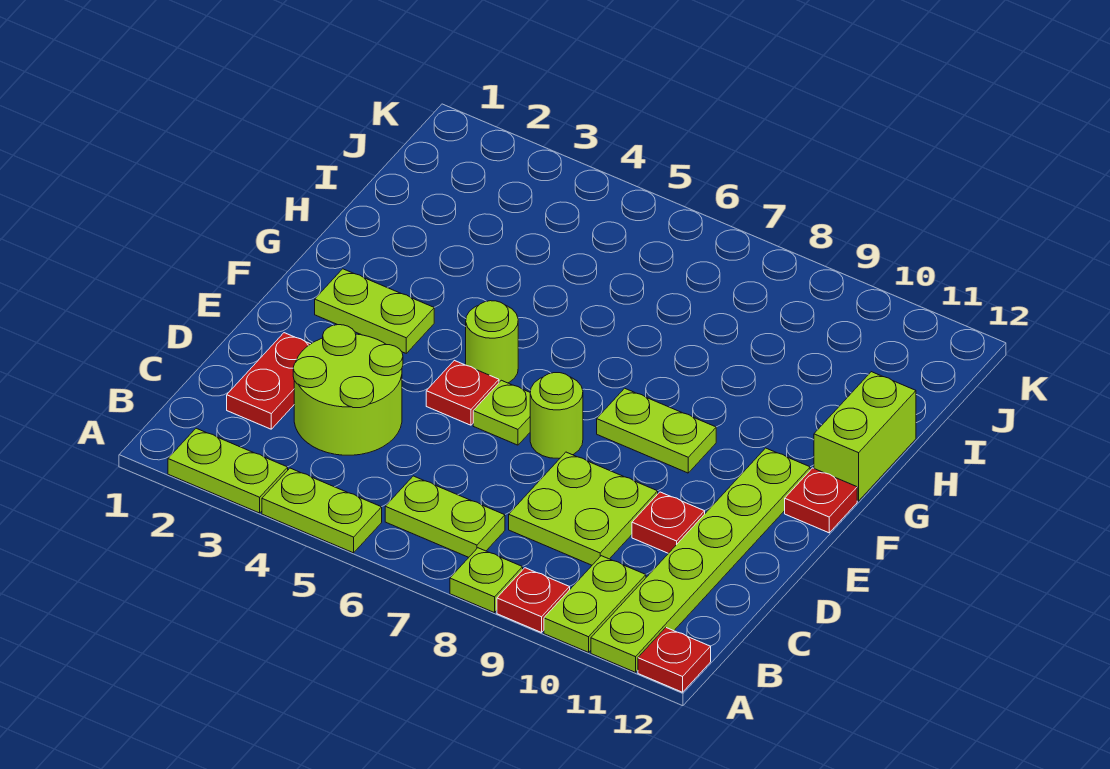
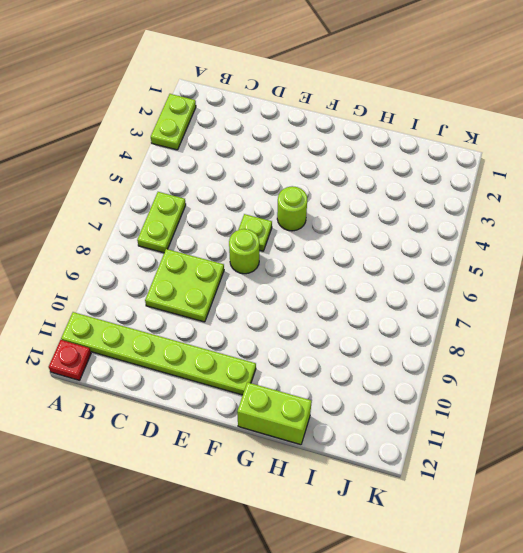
none -> lime 1x2 plate [262,468,382,553]
none -> lime 1x1 plate [450,548,523,613]
none -> red 1x1 plate [497,568,570,633]

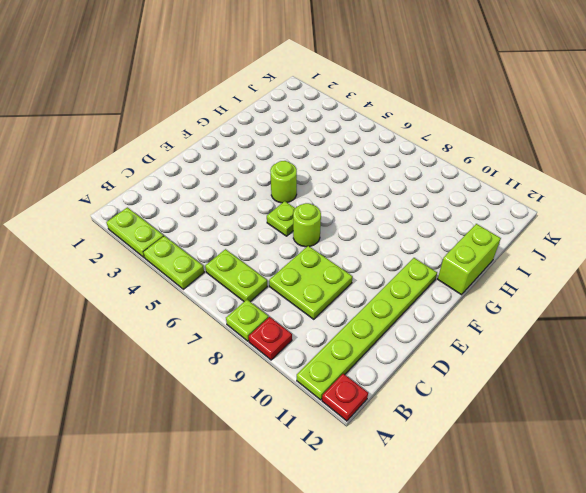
none -> lime 1x2 plate [544,556,646,652]
none -> red 1x2 plate [227,333,310,429]
none -> lime 2x2 round brick [293,325,403,455]

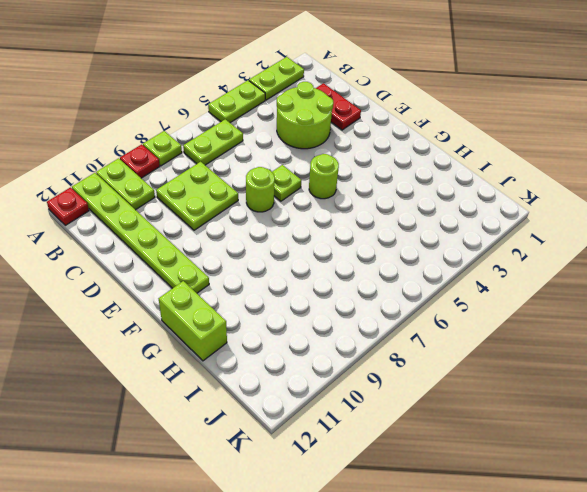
none -> red 1x1 plate [632,492,705,553]
none -> red 1x1 plate [426,360,499,425]
none -> lime 1x2 plate [315,269,434,353]

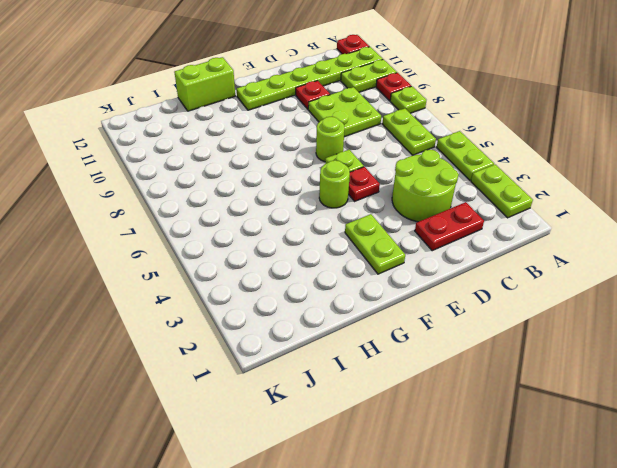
none -> lime 1x2 plate [597,388,716,473]
none -> red 1x1 plate [785,468,857,533]

